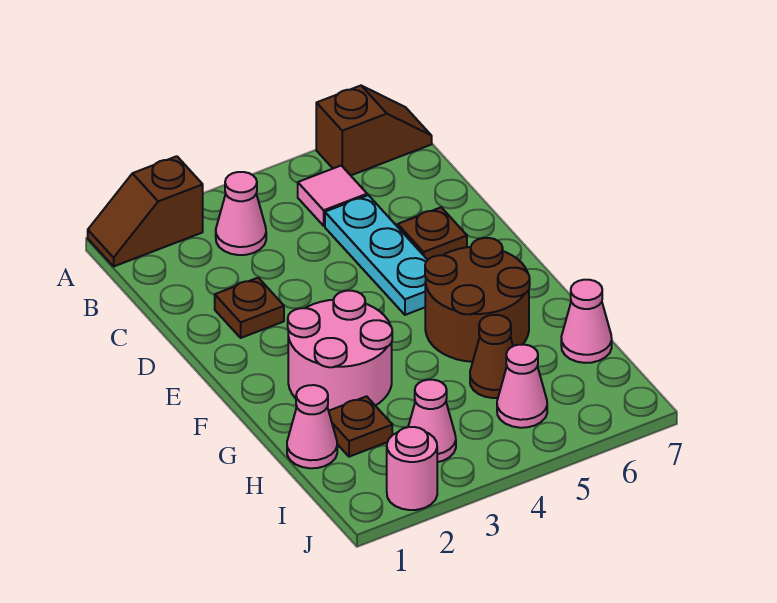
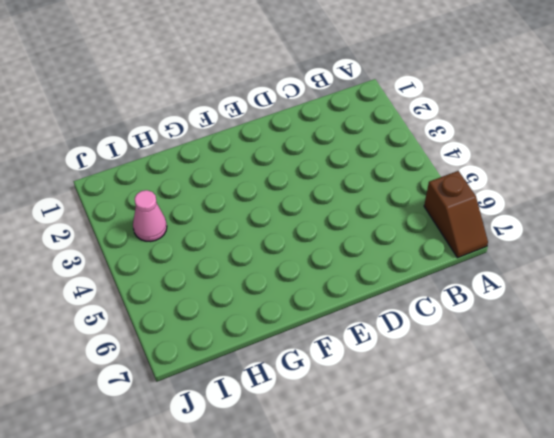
none -> brown 1x2 slope [88,156,203,266]
none -> pink 1x1 cone [216,172,266,255]
none -> pink 1x1 tile [298,166,367,226]

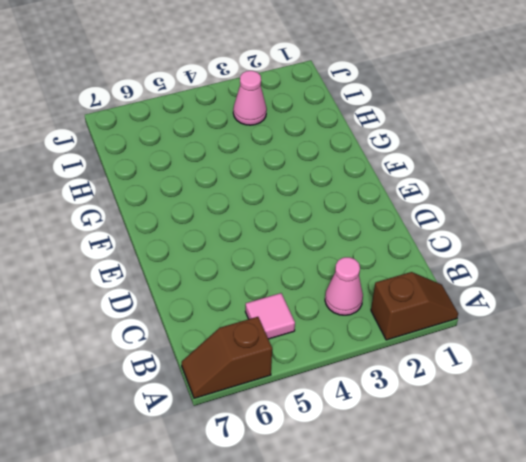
none -> cyan 1x3 plate [325,195,427,315]
none -> brown 1x1 plate [215,278,284,338]
none -> brown 1x1 plate [398,207,467,260]

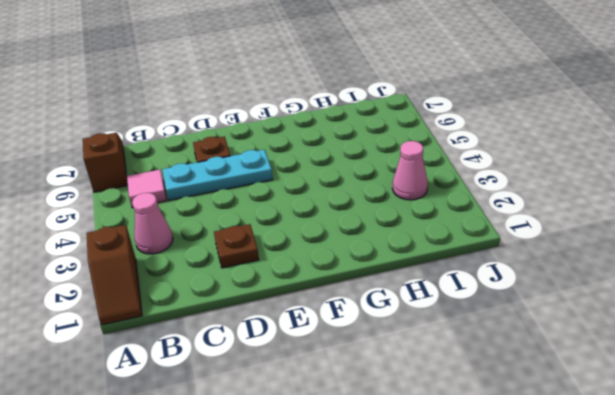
none -> pink 2x2 round brick [288,291,392,411]
none -> brown 2x2 round brick [425,238,530,362]
none -> pink 1x1 cone [287,385,337,468]

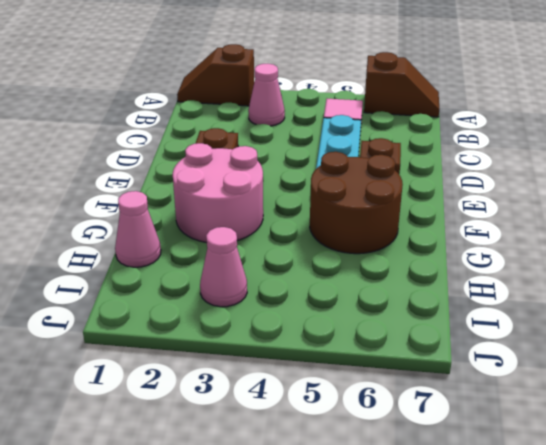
none -> brown 1x1 plate [329,396,392,457]
none -> brown 1x1 cone [470,315,513,398]
none -> pink 1x1 cone [561,280,612,363]

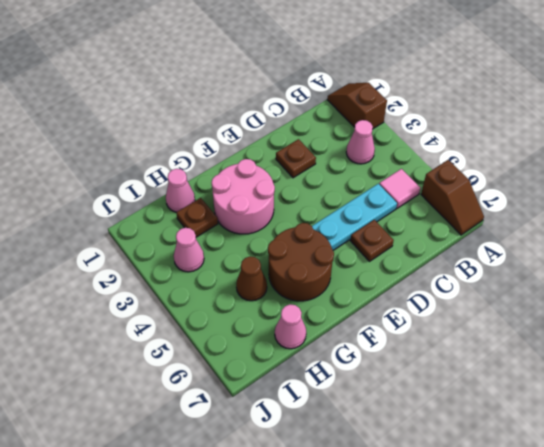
none -> pink 1x1 cone [497,345,547,428]
none -> pink 1x1 round brick [387,427,437,510]

